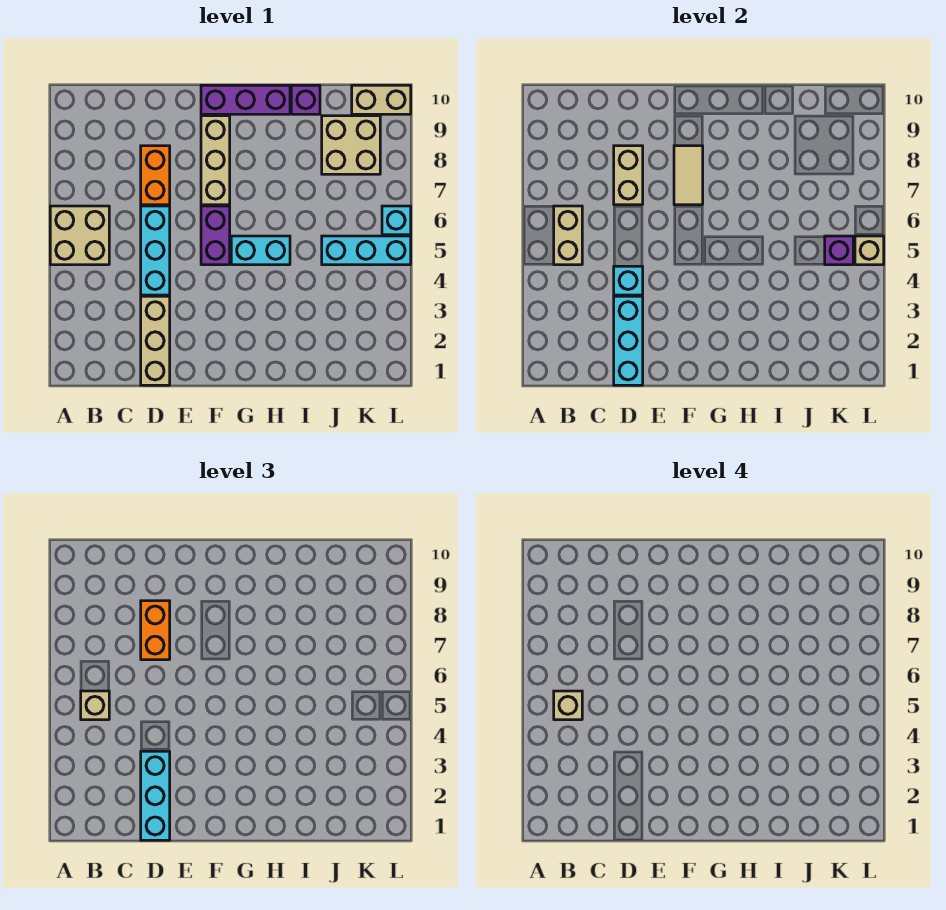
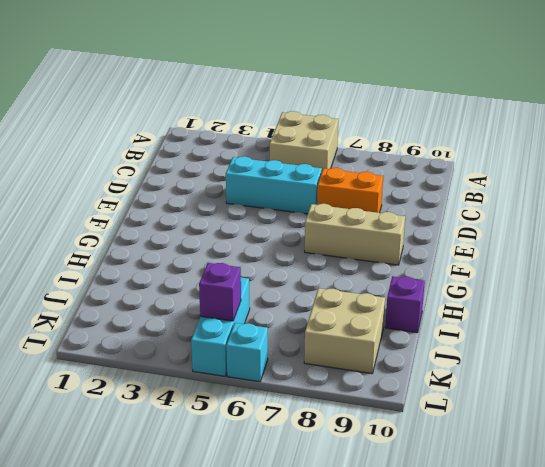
none -> tan 1x3 brick [141,296,170,385]
none -> purple 1x2 brick [201,206,230,265]
none -> purple 1x3 brick [201,85,290,114]

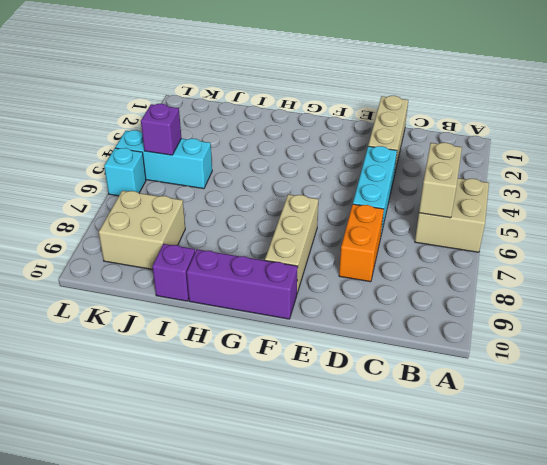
none -> purple 1x2 brick [201,206,230,265]
none -> cyan 1x2 brick [231,236,290,265]
none -> tan 1x2 brick [352,85,411,114]

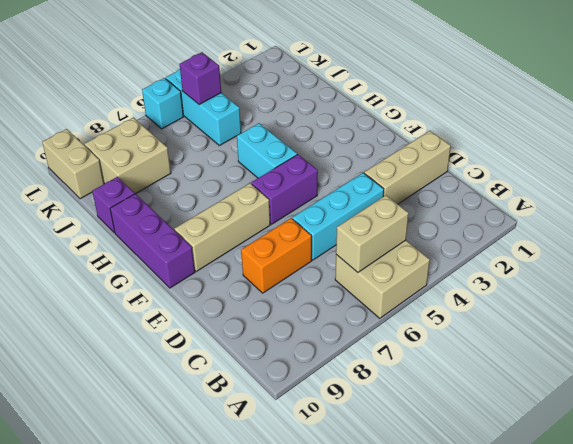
none -> cyan 1x3 brick [614,296,643,385]
none -> cyan 1x1 brick [614,266,643,295]
none -> tan 1x2 brick [614,146,643,205]

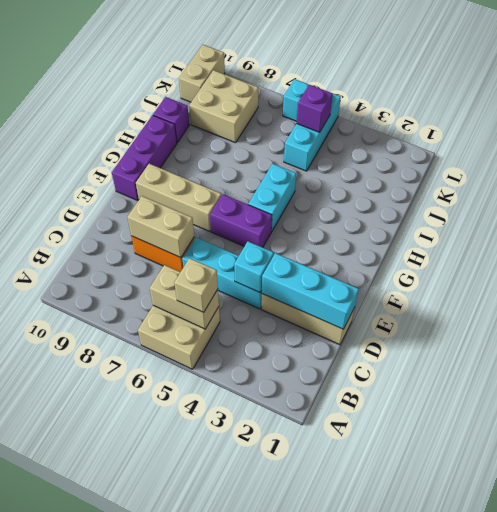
none -> tan 1x2 tile [674,146,703,205]
none -> tan 1x1 brick [855,236,884,265]
none -> cyan 1x3 brick [141,751,170,840]

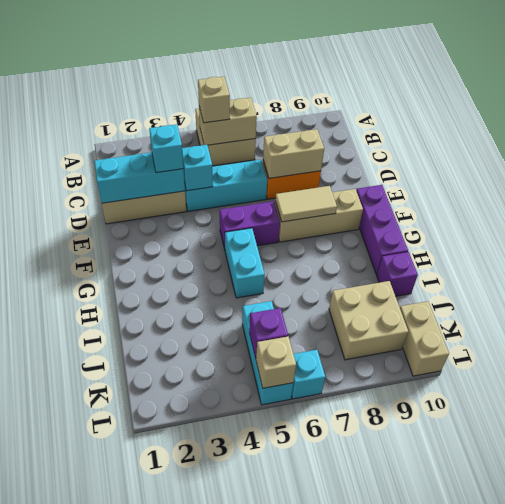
cyan 1x1 brick [149,124,183,173] -> cyan 1x3 brick [141,751,170,840]
none -> orange 1x2 brick [141,601,170,660]
none -> tan 1x1 brick [554,691,582,720]

